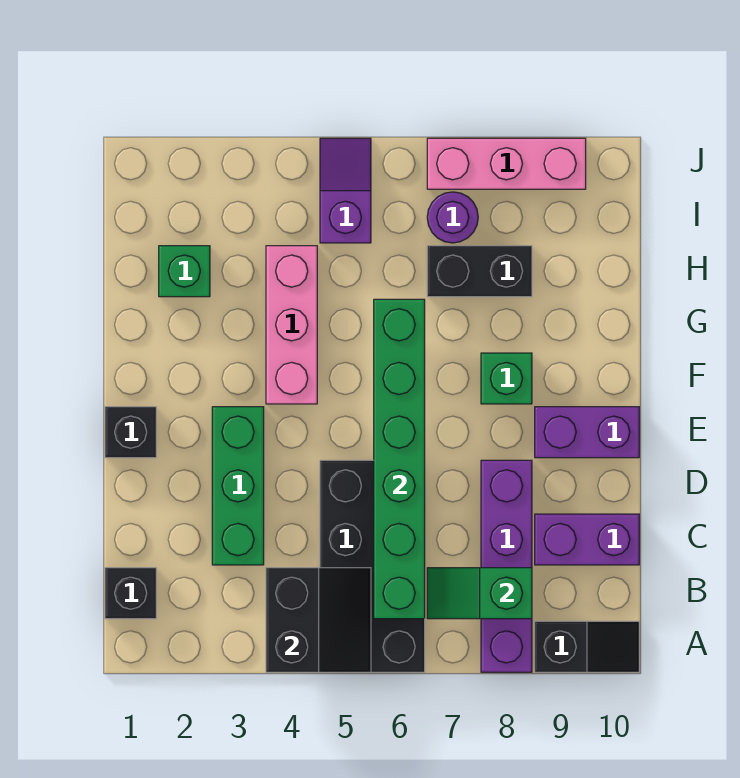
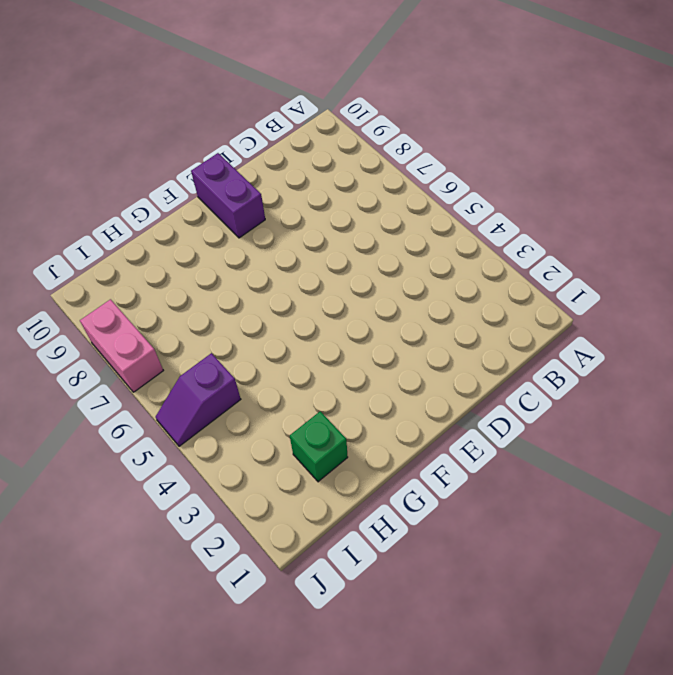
pink 1x2 brick [80,299,163,392] -> pink 1x3 brick [427,138,586,189]
none -> black 2x4 brick [320,460,425,672]
none -> purple 1x4 brick [481,460,532,672]
none -> black 1x2 slope [535,621,639,672]

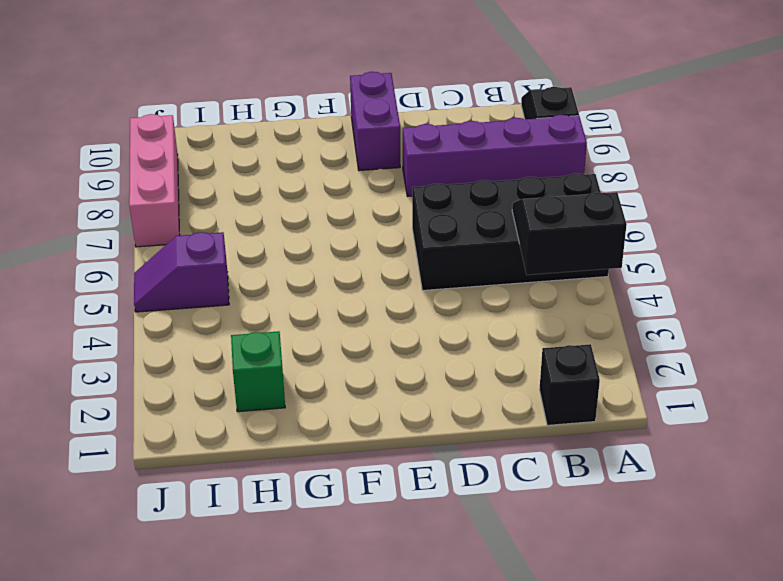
none -> green 1x3 brick [212,407,264,565]
none -> purple 1x2 brick [535,514,639,565]
none -> black 1x1 brick [105,407,156,458]

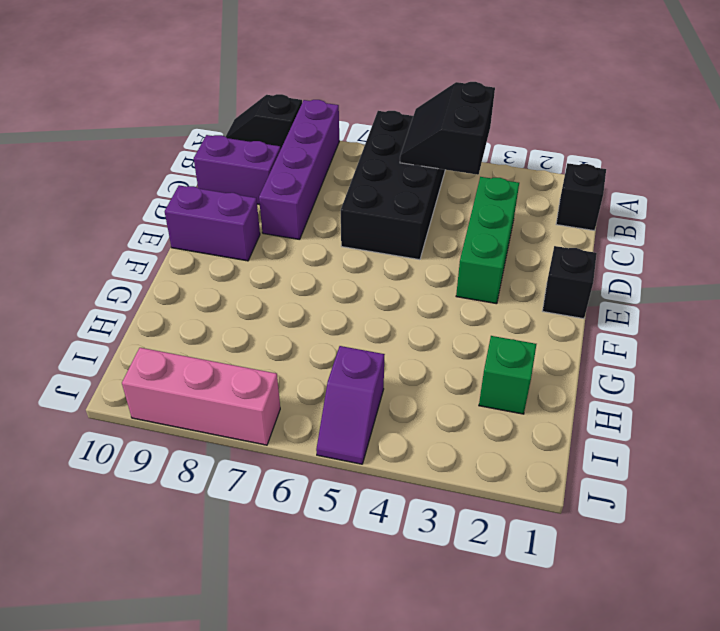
none -> pink 1x3 brick [266,246,317,404]
none -> green 1x1 brick [481,353,532,404]
none -> black 1x2 brick [427,246,532,297]

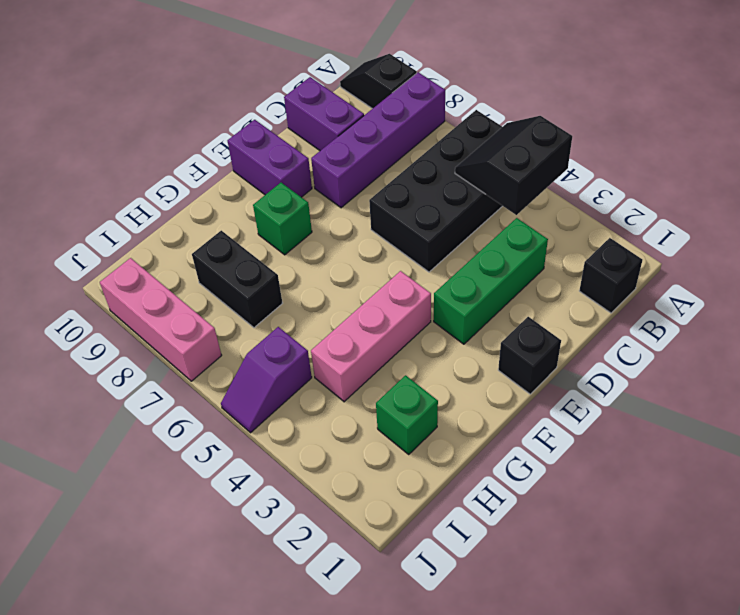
none -> purple 1x1 round brick [427,192,478,243]
none -> green 1x6 brick [374,299,425,619]
none -> green 1x2 slope [427,568,532,619]

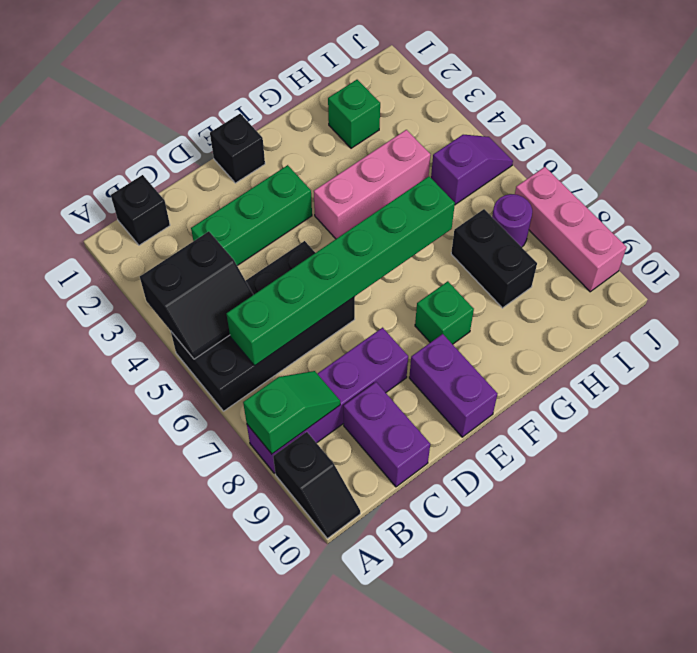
green 1x2 slope [243,371,340,454] -> green 1x2 slope turned to [427,568,532,619]

